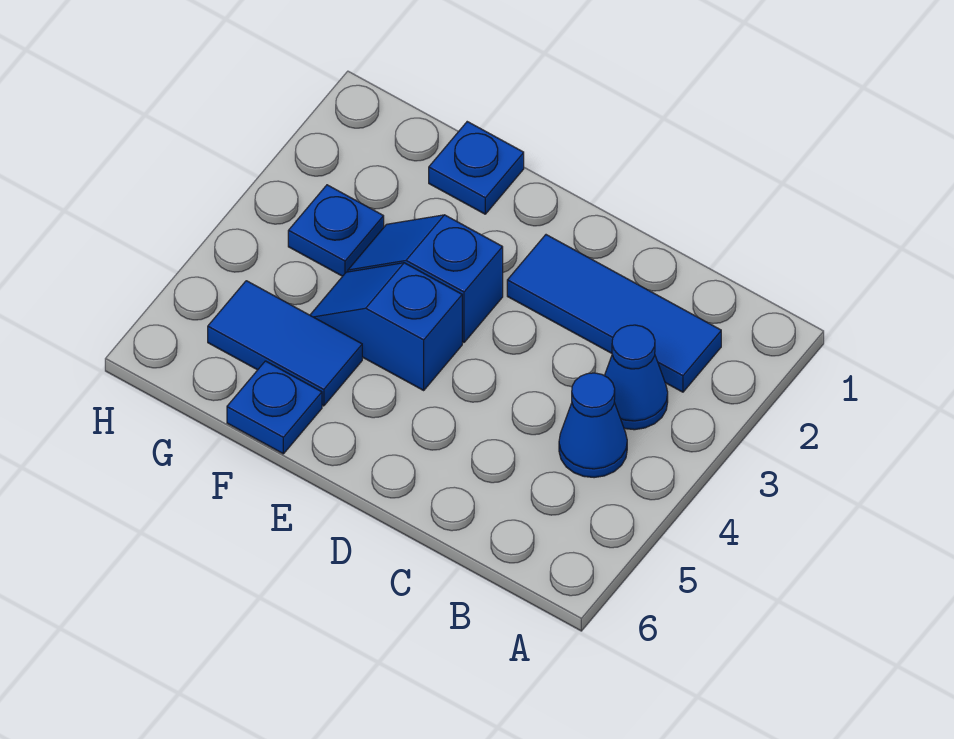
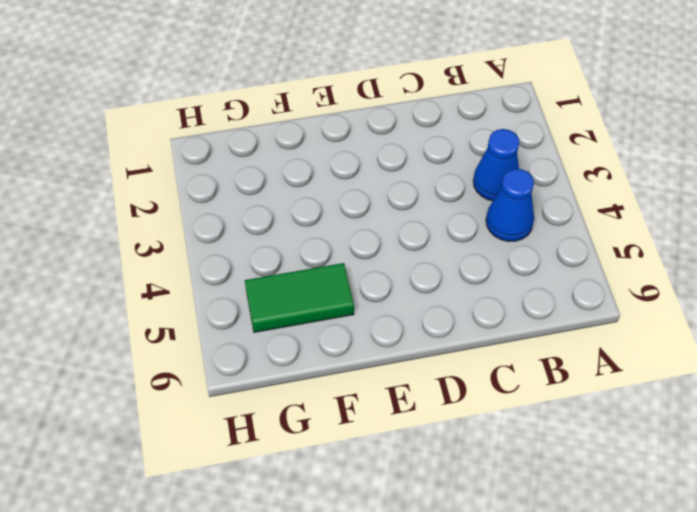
green 1x2 tile [245,263,354,332] -> blue 1x2 tile [208,281,362,406]
none -> blue 1x3 tile [507,235,721,392]
none -> blue 1x2 slope [348,215,503,342]

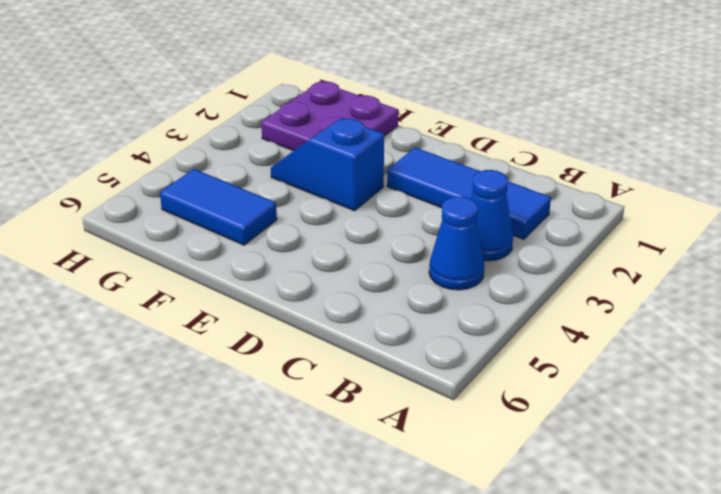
purple 2x2 plate [261,81,398,151] -> blue 1x1 plate [429,122,524,214]
none -> blue 1x2 slope [310,263,462,390]
none -> blue 1x1 plate [227,361,322,454]

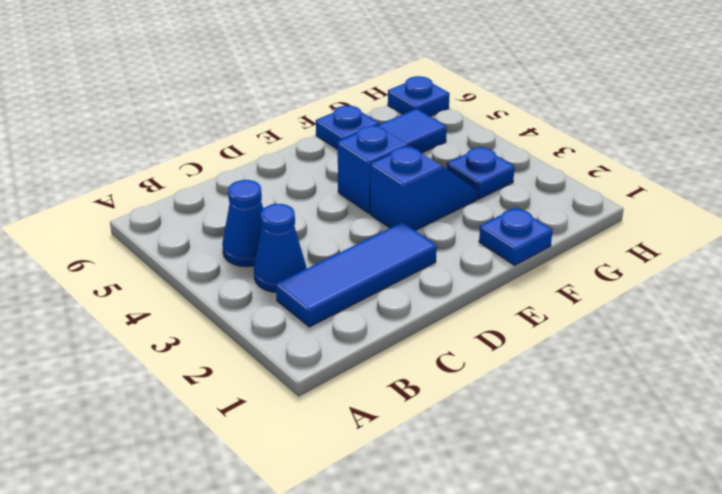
blue 1x1 plate [388,76,450,117] -> none

